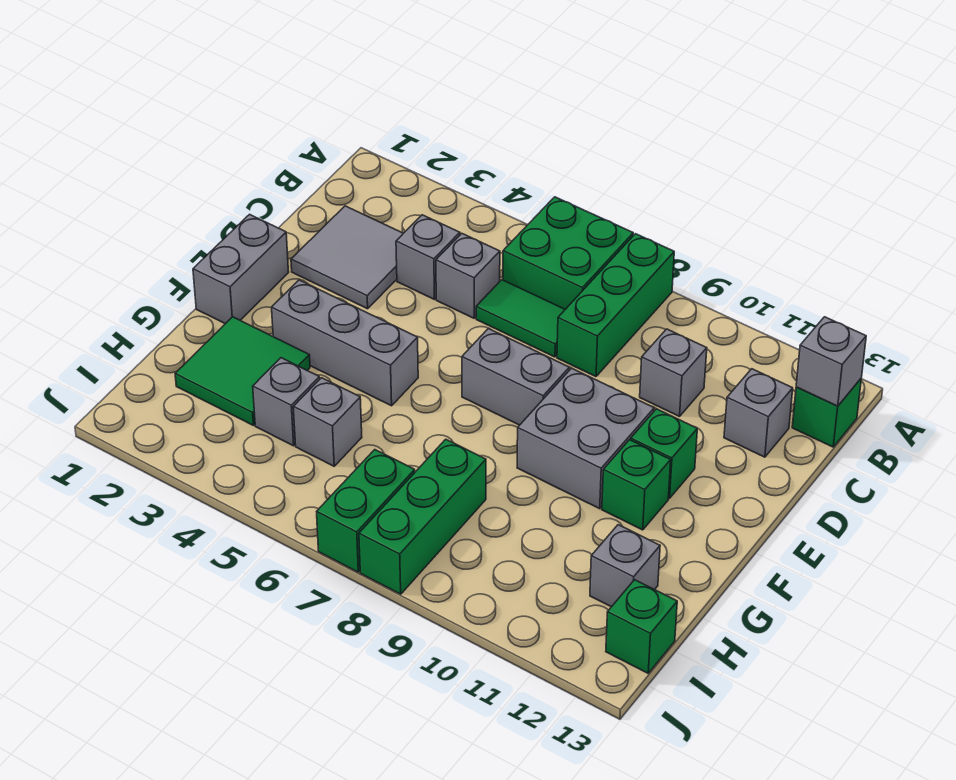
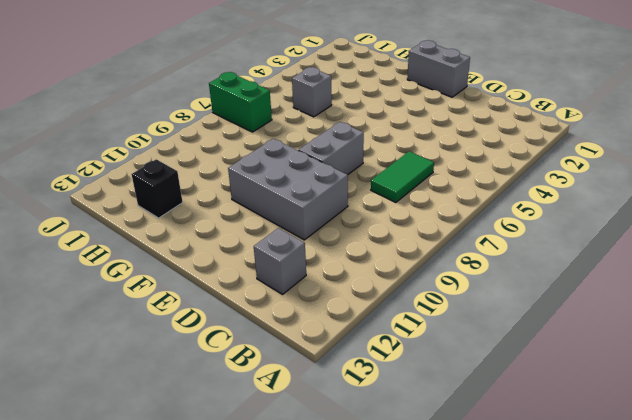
grey 2x3 brick [228,139,348,240] -> grey 2x2 brick [517,368,654,509]
black 1x1 brick [131,159,183,218] -> grey 1x1 brick [590,525,660,607]
none -> green 2x2 brick [503,197,633,309]
none -> green 1x3 brick [557,234,674,377]
none -> green 1x1 brick [792,379,861,447]

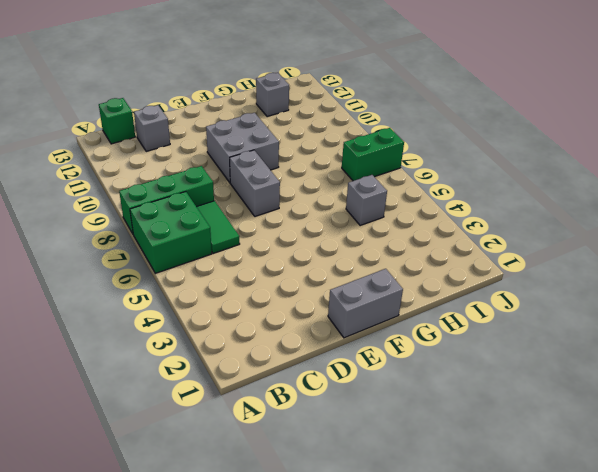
none -> grey 2x2 tile [291,206,403,309]
none -> grey 1x1 brick [396,215,460,299]
none -> grey 1x1 brick [436,233,500,318]

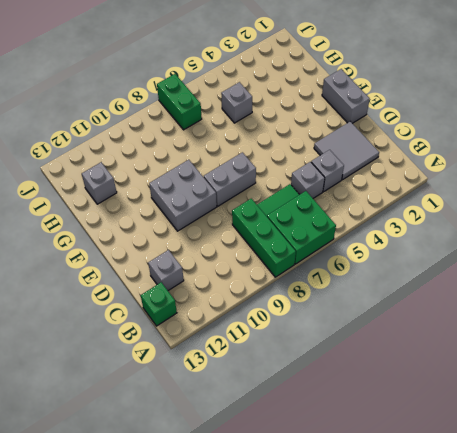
none -> grey 1x1 brick [640,329,707,417]
none -> green 1x1 brick [631,409,697,498]
none -> grey 1x3 brick [272,280,418,406]

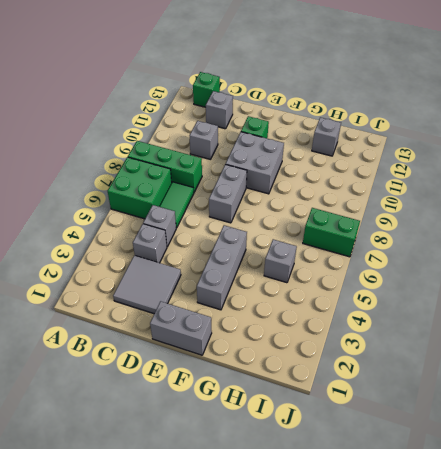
none -> green 1x1 brick [602,440,671,530]
none -> green 2x2 tile [175,317,310,425]
none -> grey 1x1 brick [253,358,320,446]

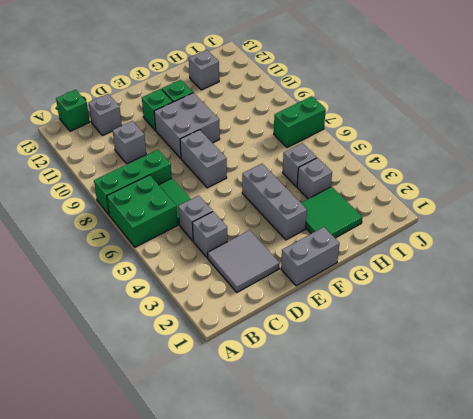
none -> green 1x3 brick [359,439,486,594]
none -> green 1x1 brick [606,580,677,673]
none -> grey 1x1 brick [796,317,866,406]

